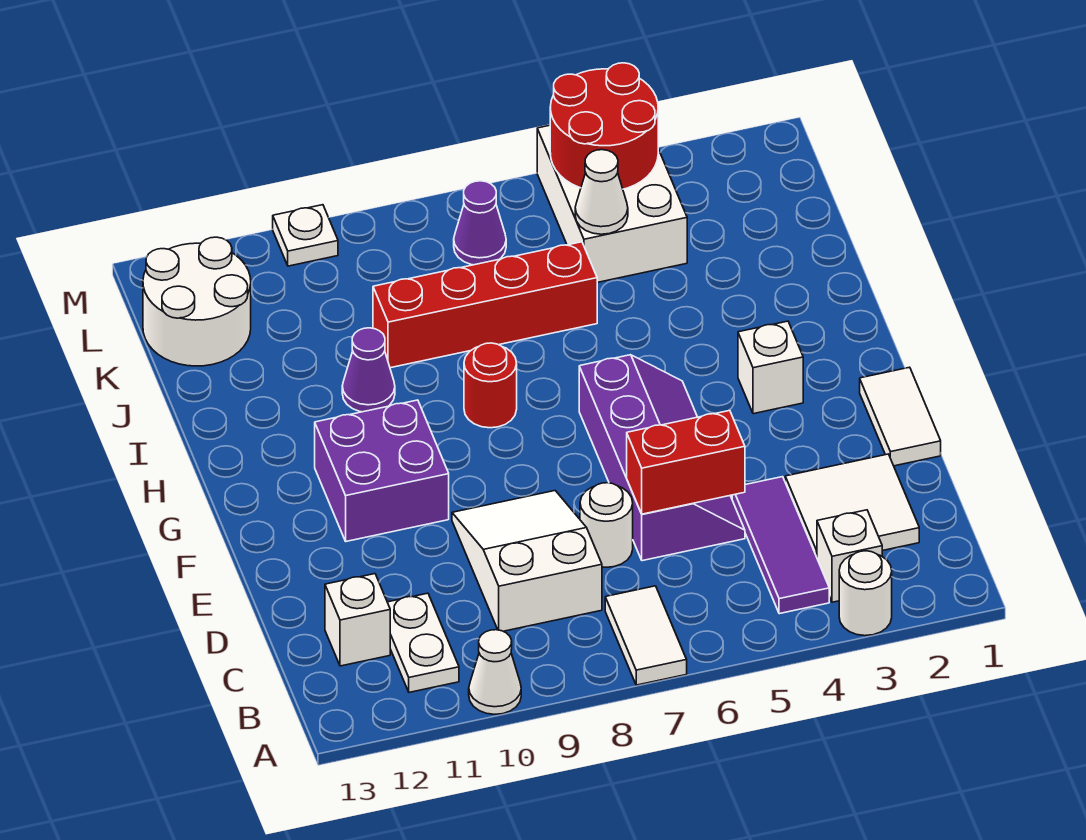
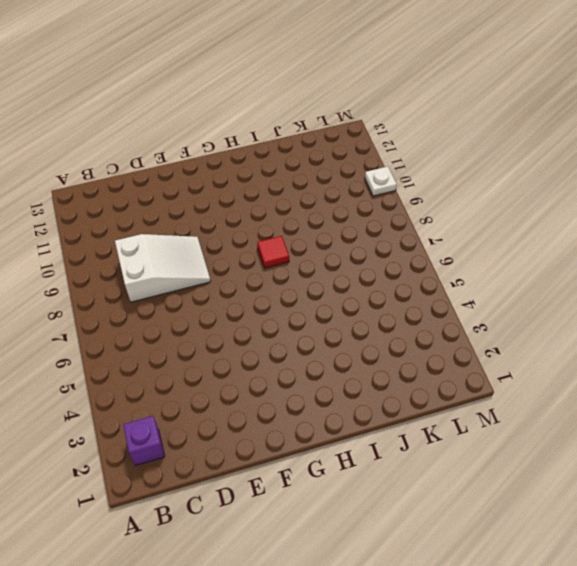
purple 1x1 brick [123,416,165,465] -> none
red 1x1 tile [257,236,289,268] -> red 1x1 round brick [464,343,517,428]
none -> white 1x1 round brick [839,551,892,636]
none -> white 1x2 tile [605,586,687,685]
none -> white 1x1 cone [469,630,521,714]

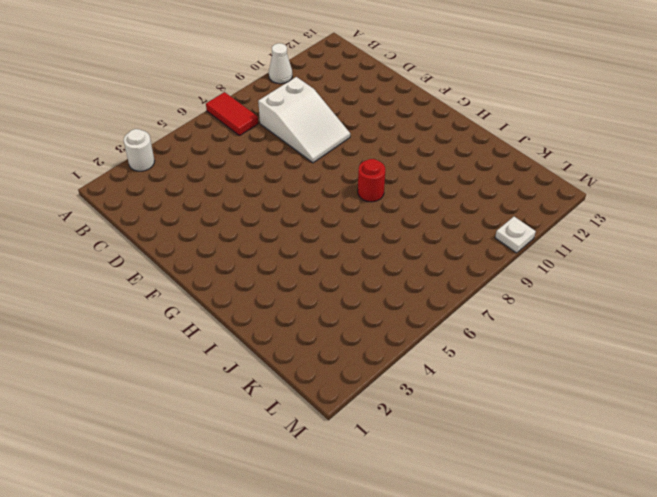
red 1x2 tile [206,92,258,136] -> white 1x2 tile [605,586,687,685]
none -> white 1x1 brick [817,510,882,602]
none -> purple 1x3 tile [732,477,829,614]
none -> white 1x2 plate [387,593,459,692]

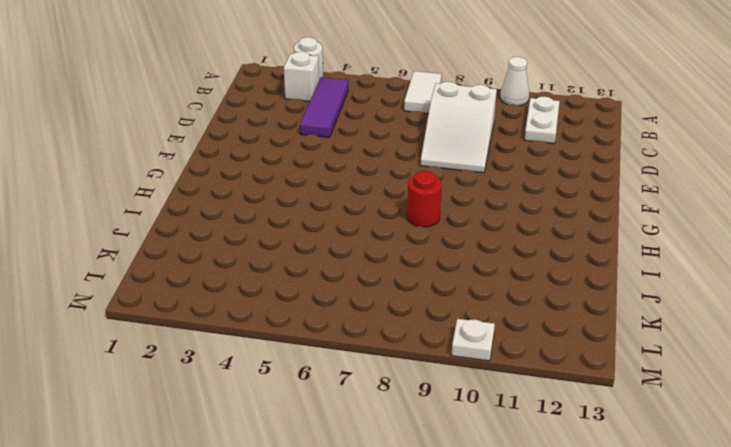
none -> white 2x2 tile [785,454,919,557]
none -> white 1x1 brick [325,574,390,666]
none -> purple 2x4 slope [579,355,745,561]

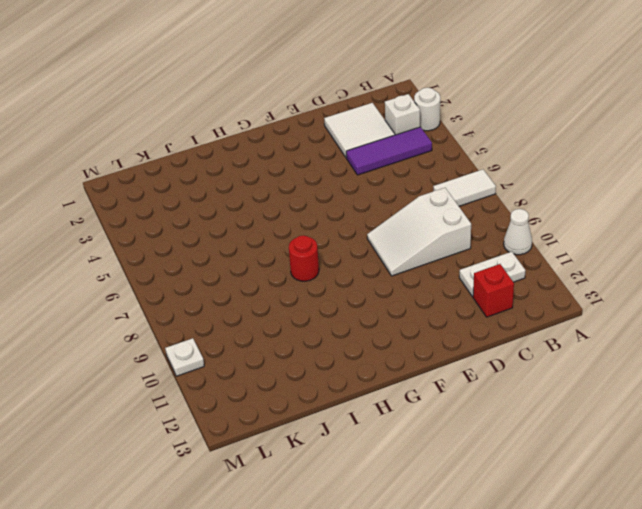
red 1x1 brick [473,264,514,317] -> white 1x1 brick [325,574,390,666]
none -> purple 2x4 slope [579,355,745,561]
none -> white 1x1 round brick [580,483,633,567]
none -> white 1x2 tile [860,367,941,466]

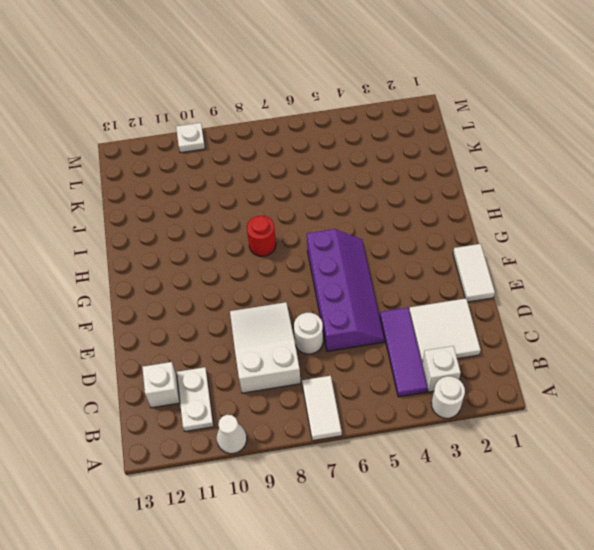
none -> purple 2x2 brick [315,400,449,541]
none -> white 1x1 brick [738,321,803,414]
none -> purple 1x1 cone [342,328,395,412]

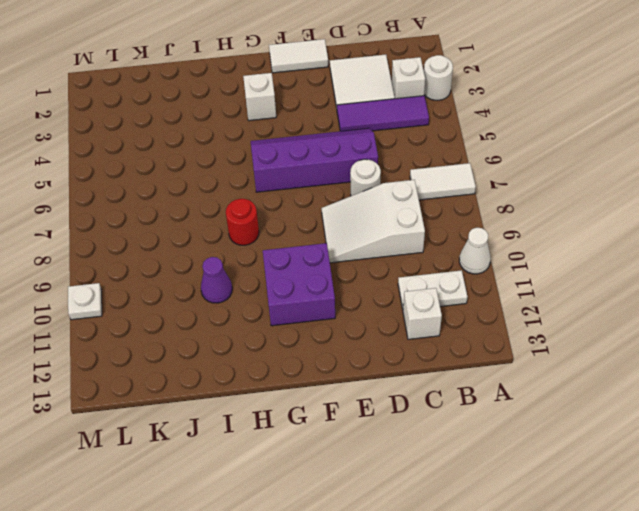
none -> red 1x4 brick [373,242,597,368]
none -> white 2x3 brick [537,125,687,283]
none -> white 2x2 round brick [143,237,251,366]

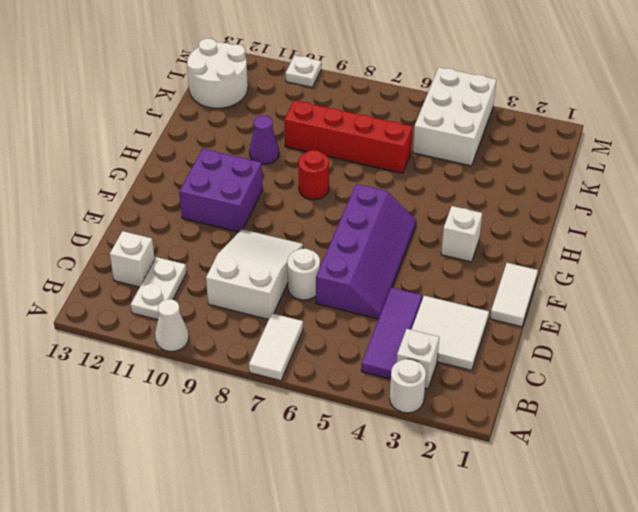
none -> purple 1x1 cone [454,181,506,265]
none -> red 1x2 brick [627,411,745,514]
none -> white 1x1 cone [575,150,628,234]

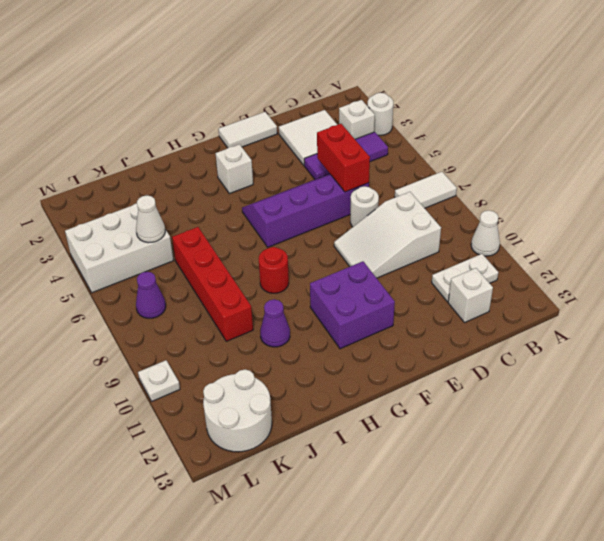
none -> red 2x2 round brick [550,63,658,189]

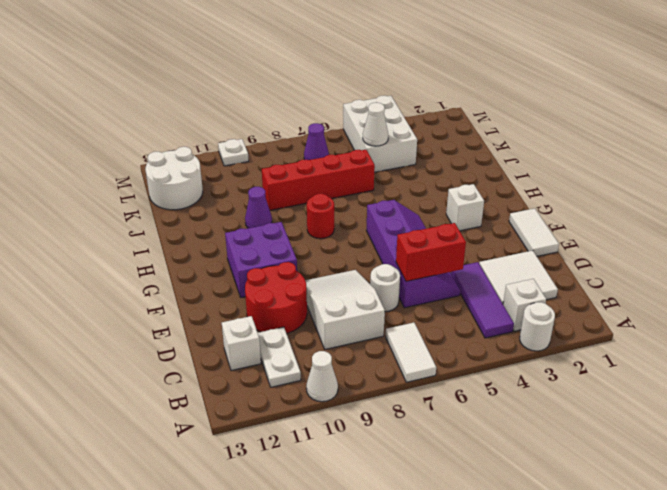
red 2x2 round brick [245,262,307,334] -> red 2x2 round brick moved to [550,63,658,189]

